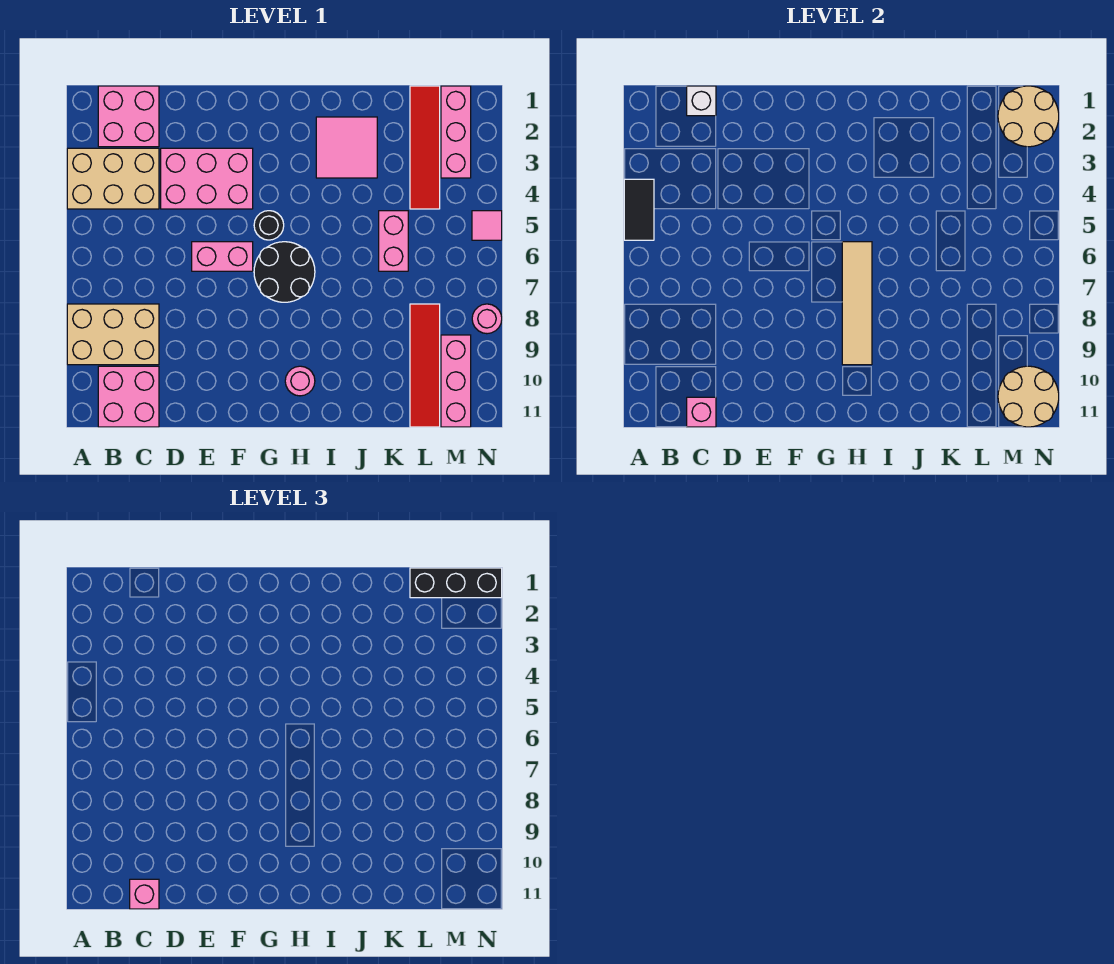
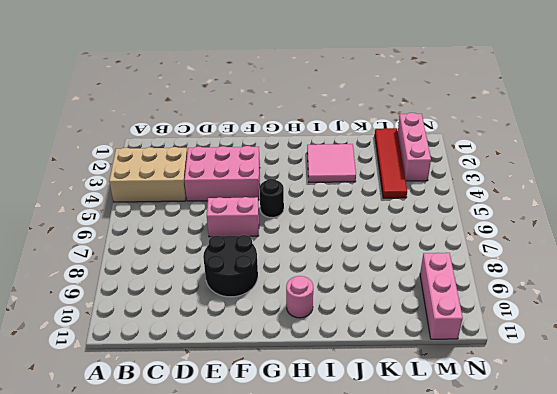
black 2x2 round brick [203,235,258,297] -> black 2x2 round brick moved to [254,242,315,302]
none -> tan 2x3 brick [67,304,159,365]
none -> pink 2x2 brick [98,86,159,147]
none -> pink 2x2 brick [98,366,159,427]

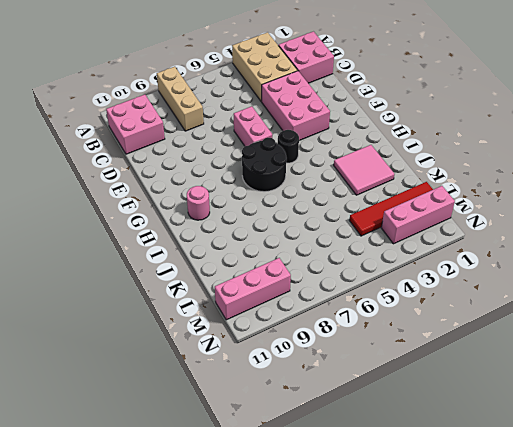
tan 1x3 brick [157,67,204,131] -> tan 2x3 brick [67,304,159,365]
none -> pink 1x2 brick [379,211,408,271]
none -> red 1x4 tile [410,304,440,427]
none -> pink 1x1 tile [472,211,502,240]

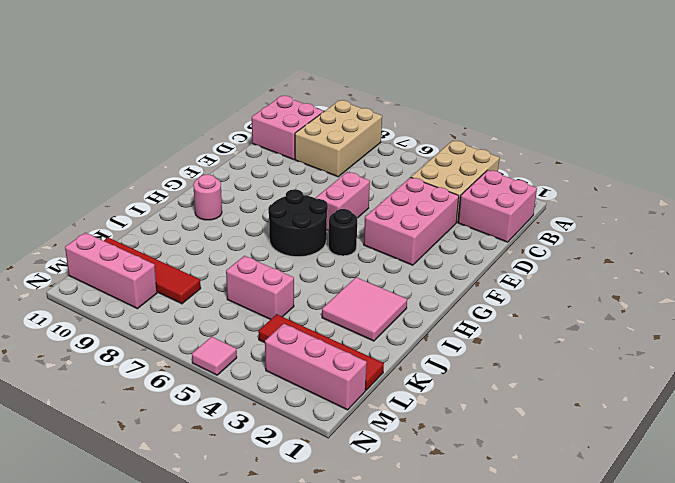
none -> pink 1x1 round brick [472,304,502,334]
none -> black 1x2 tile [624,179,654,240]
none -> white 1x1 brick [687,86,716,116]

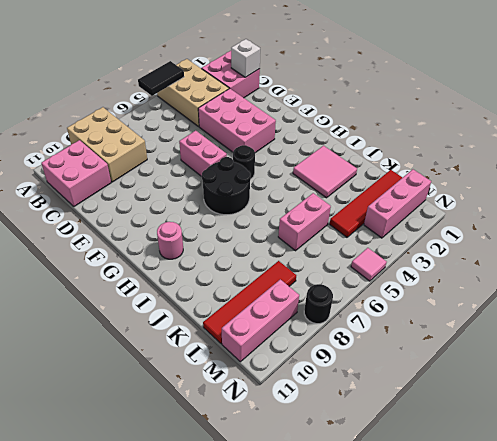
black 1x1 round brick [304,284,333,324] -> pink 1x1 round brick [472,304,502,334]
none -> pink 1x1 brick [687,397,716,427]
none -> tan 1x4 tile [842,242,872,365]
none -> tan 2x2 round brick [998,86,1059,147]

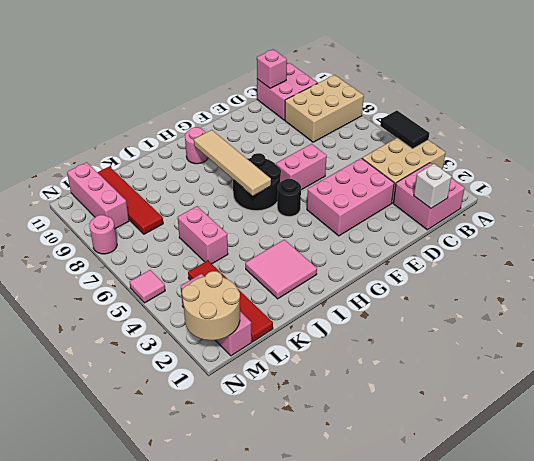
none -> tan 2x2 round brick [998,366,1059,427]
none -> pink 1x1 brick [130,879,159,909]
none -> black 1x3 brick [410,568,502,598]

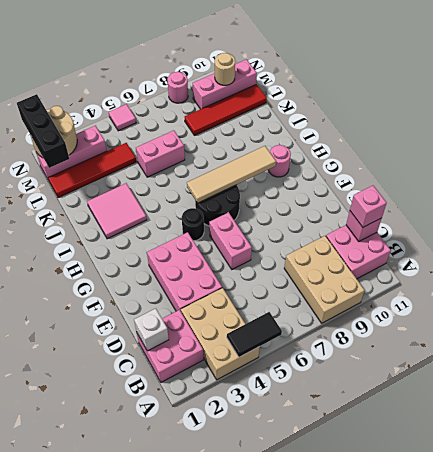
tan 1x1 round brick [215,53,235,85] -> tan 2x2 round brick [998,366,1059,427]

